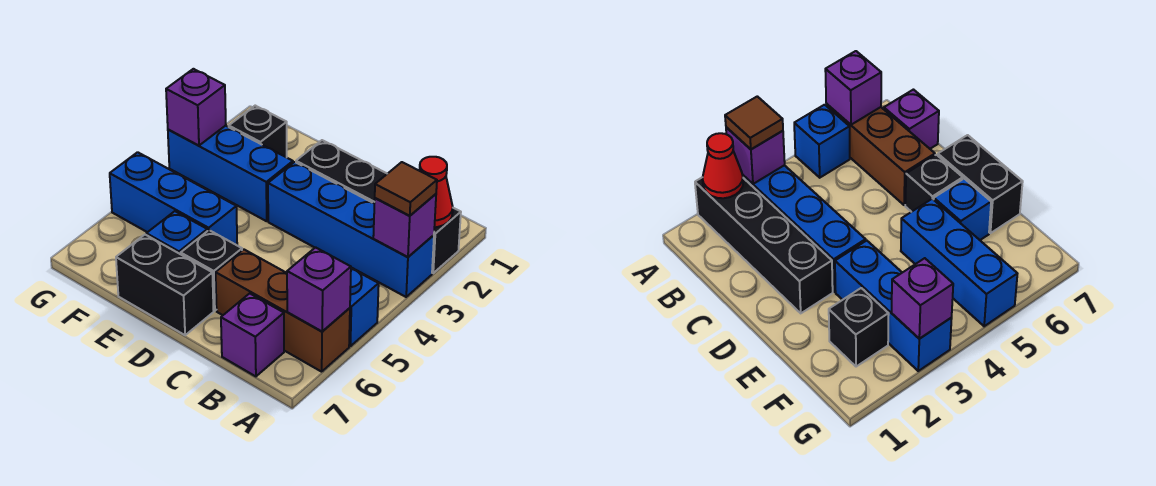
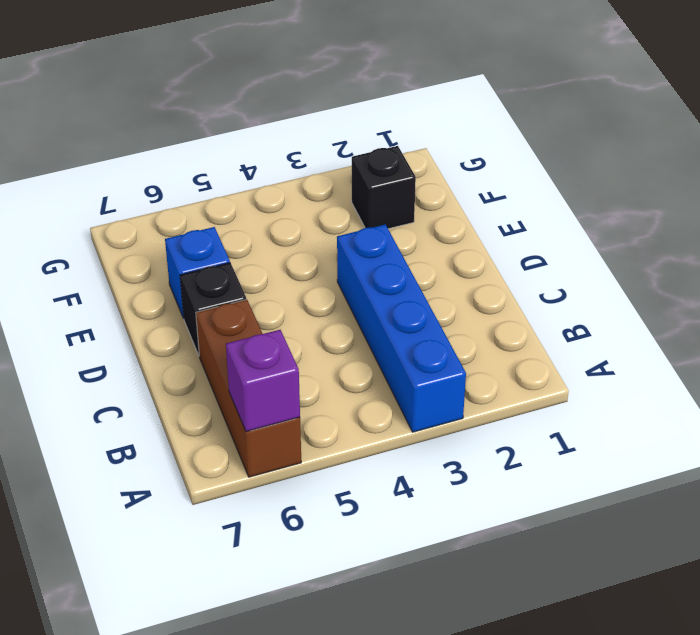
none -> black 1x4 brick [296,140,461,273]
none -> blue 1x1 brick [349,268,379,346]
none -> purple 1x1 brick [221,293,284,376]

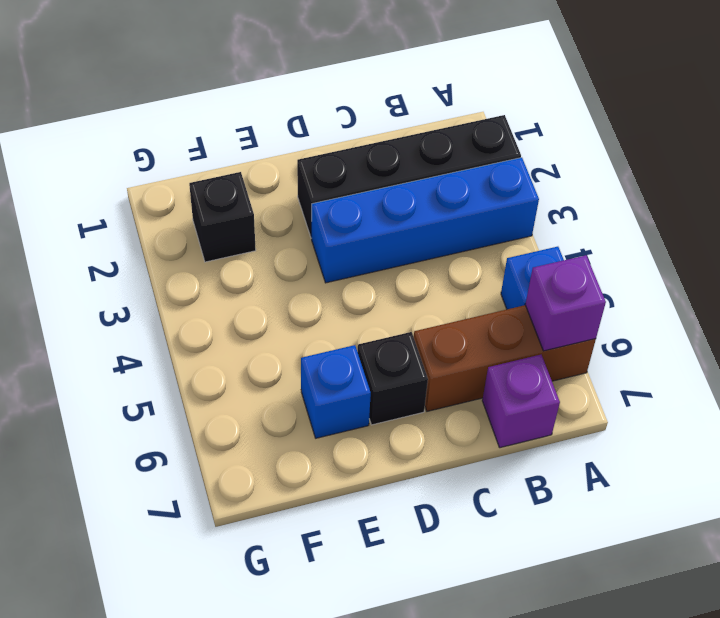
none -> black 1x2 brick [116,235,214,335]
none -> blue 1x3 brick [168,126,293,221]
none -> blue 1x3 brick [110,152,237,245]

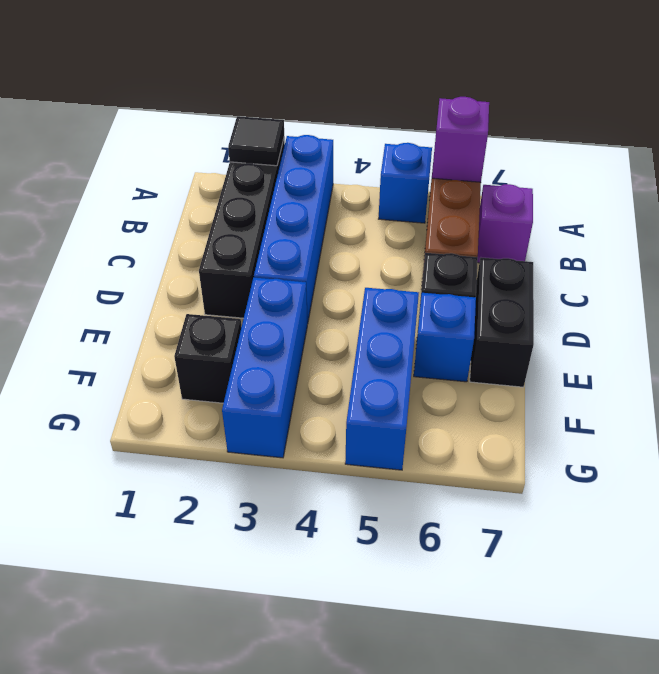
black 1x1 tile [228,116,284,166] -> red 1x1 cone [419,157,453,227]
none -> purple 1x1 brick [373,194,436,257]
none -> purple 1x1 brick [166,69,226,145]
none -> brown 1x1 tile [375,162,437,216]

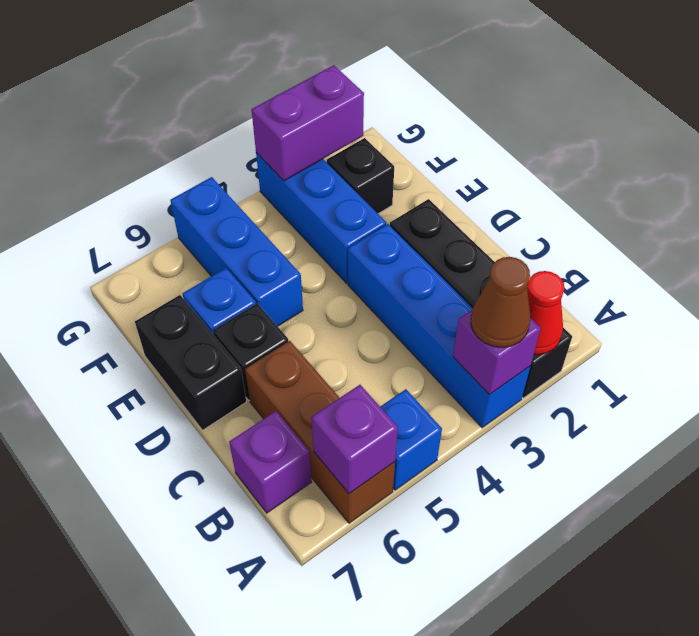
brown 1x1 cone [471,257,530,347] -> brown 1x1 tile [375,162,437,216]
purple 1x2 brick [251,65,364,181] -> purple 1x1 brick [166,69,226,145]

